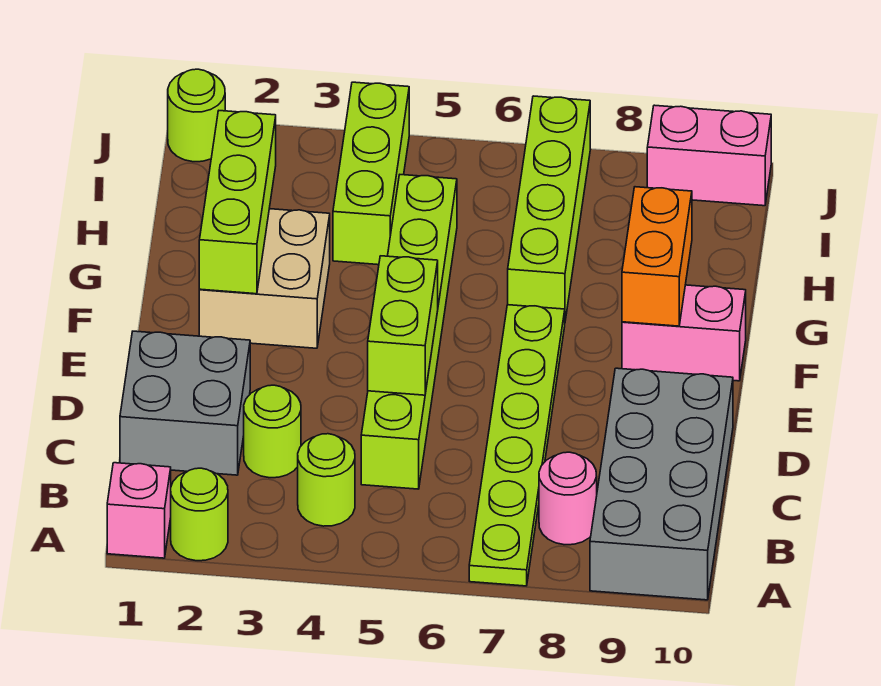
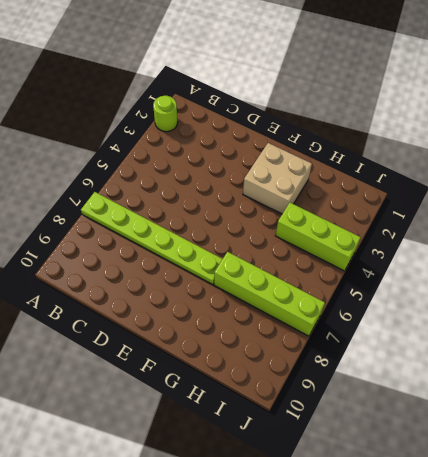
none -> pink 1x1 brick [107,463,171,558]
none -> grey 2x4 brick [590,368,733,600]
none -> lime 1x1 round brick [298,434,355,526]

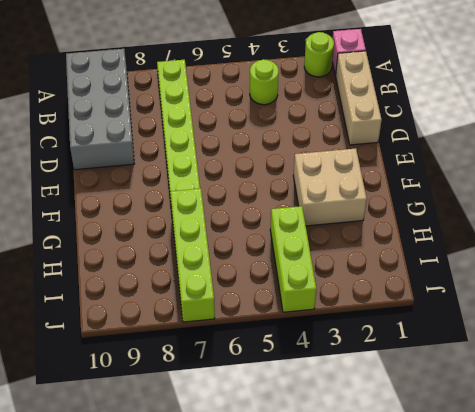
tan 1x3 brick [336,51,382,145] -> grey 2x2 brick [120,331,250,475]
none -> pink 1x1 round brick [539,452,597,545]
none -> lime 1x1 round brick [244,385,301,478]
none -> lime 1x6 brick [361,175,457,489]

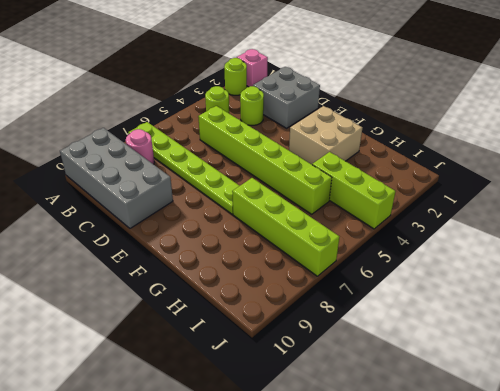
none -> pink 1x2 brick [622,285,746,381]
none -> lime 1x1 round brick [168,69,225,162]
none -> pink 1x2 brick [647,105,771,206]

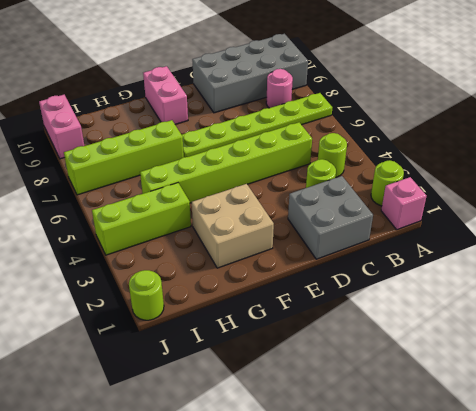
none -> lime 1x2 brick [368,256,438,395]
none -> lime 1x3 brick [199,111,276,294]
none -> orange 1x2 brick [622,187,692,326]

